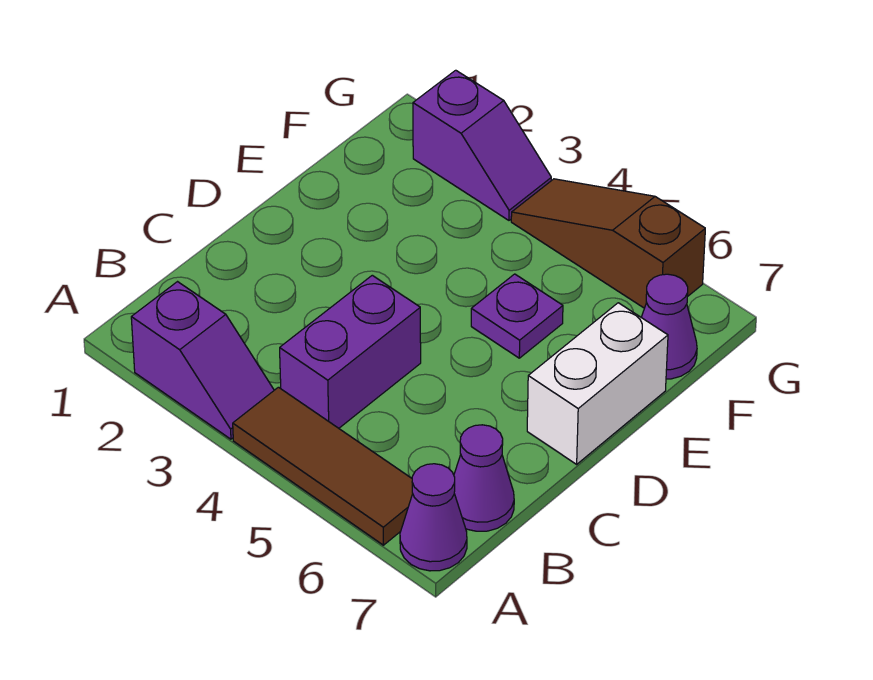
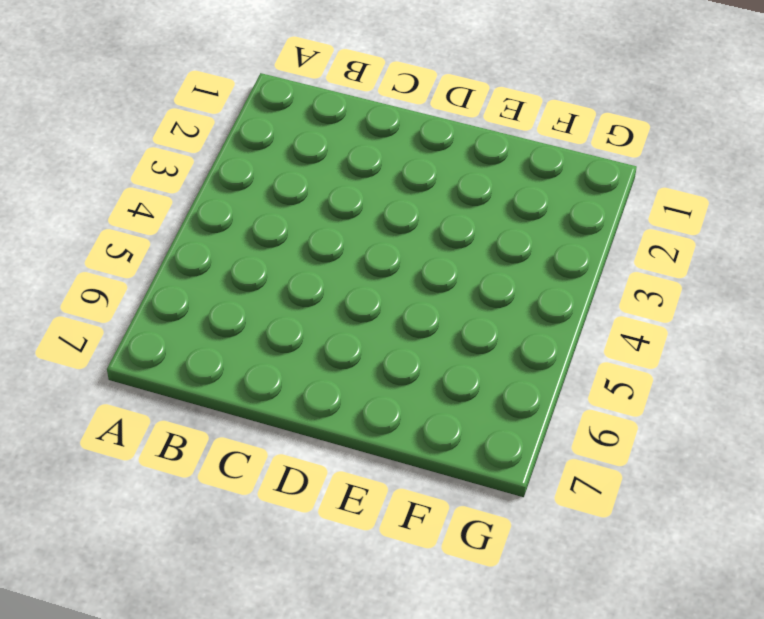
none -> purple 1x2 slope [131,282,274,439]
none -> brown 1x3 tile [233,387,413,545]

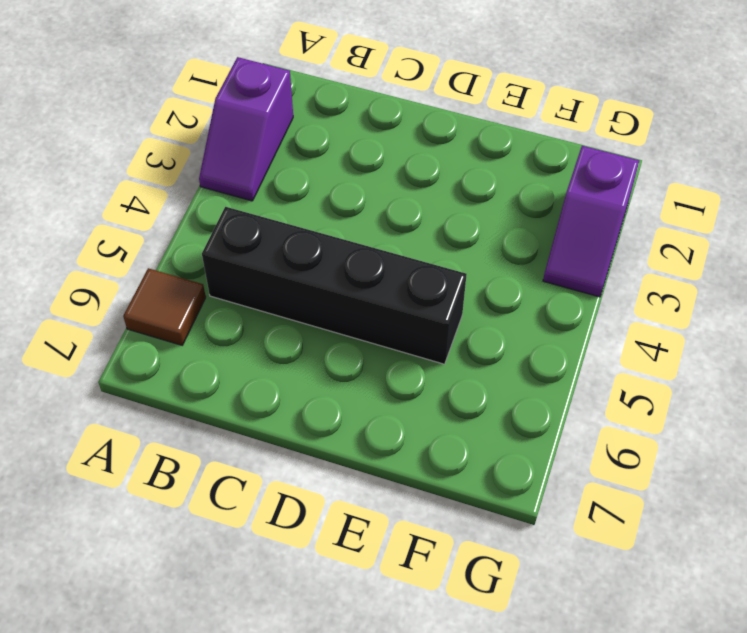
brown 1x1 tile [123,268,206,345] -> brown 1x3 tile [233,387,413,545]
black 1x4 brick [202,207,467,364] -> purple 1x1 plate [471,274,563,358]
none -> purple 1x1 cone [400,464,467,571]
none -> purple 1x2 brick [280,275,421,428]

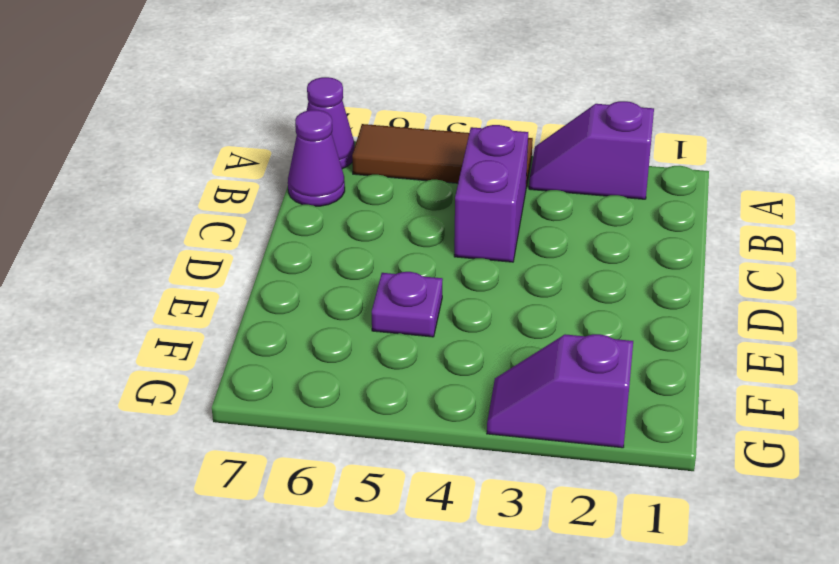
none -> white 1x2 brick [527,303,668,464]
none -> purple 1x1 cone [641,274,697,379]

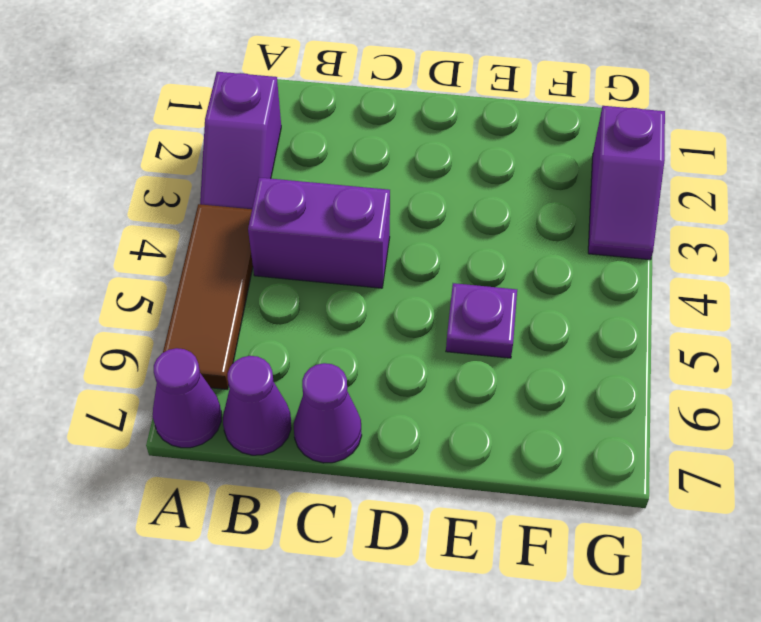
purple 1x1 cone [294,363,362,463] -> purple 1x1 cone moved to [641,274,697,379]
none -> white 1x2 brick [527,303,668,464]
none -> brown 1x3 slope [511,179,705,308]

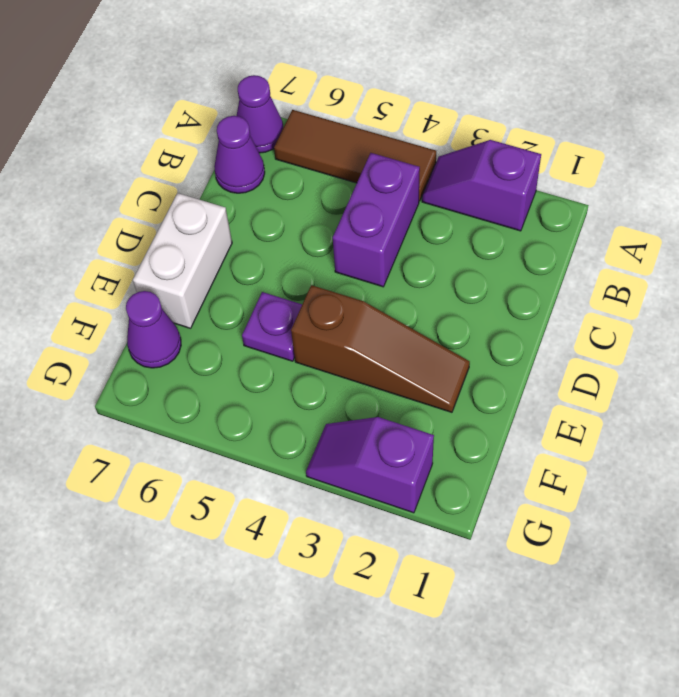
brown 1x3 slope [291,285,470,412] -> brown 1x3 slope moved to [511,179,705,308]

